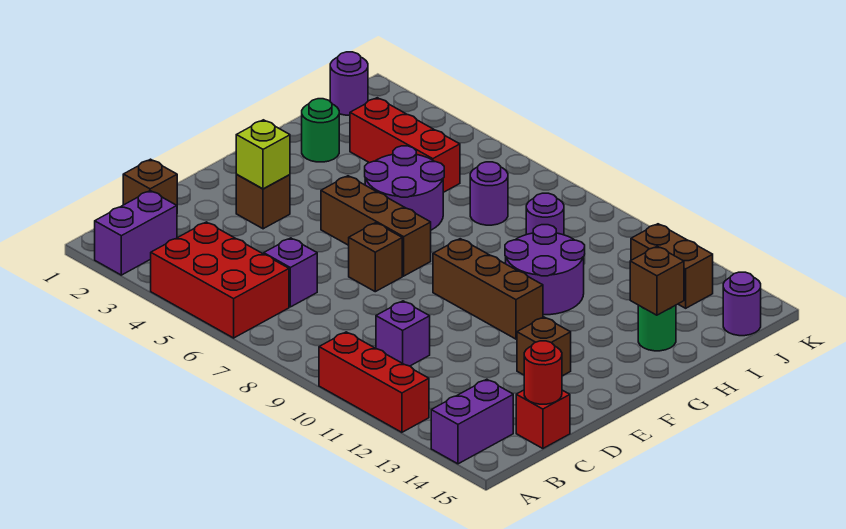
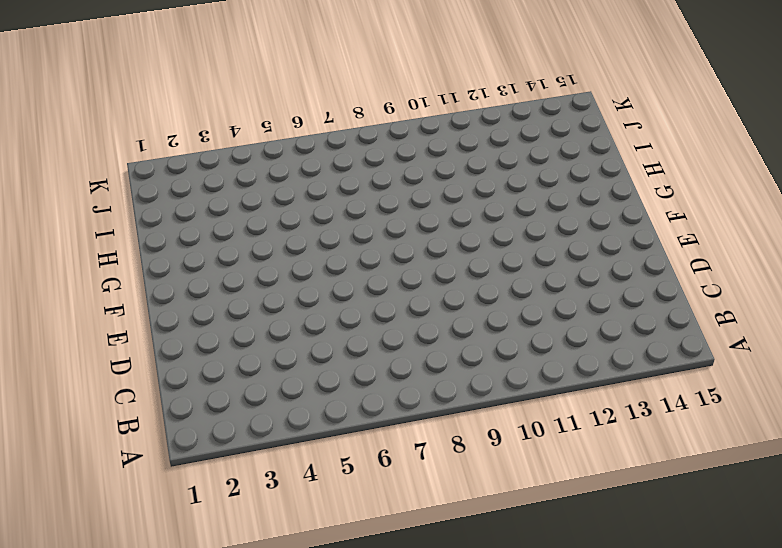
none -> purple 1x2 brick [95,191,177,275]
none -> red 2x3 brick [151,222,289,338]
none -> red 1x3 brick [319,332,429,432]

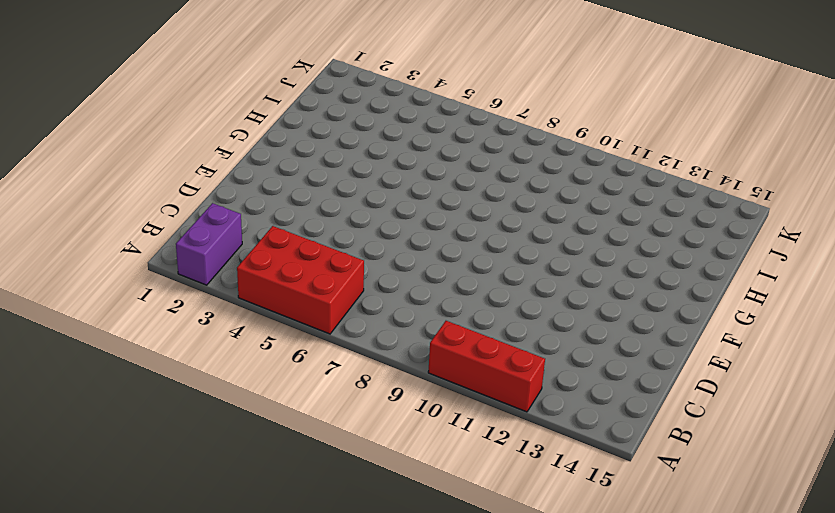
none -> purple 1x2 brick [431,379,513,464]
none -> brown 1x1 brick [123,159,177,205]
none -> purple 1x1 brick [264,238,317,307]

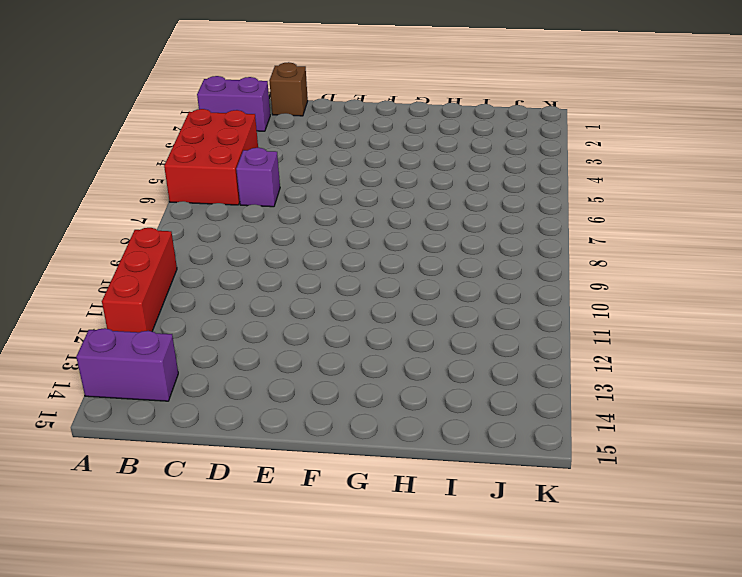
none -> purple 1x1 brick [376,301,430,366]
none -> red 1x1 brick [516,390,570,449]
none -> brown 1x1 brick [236,175,290,229]

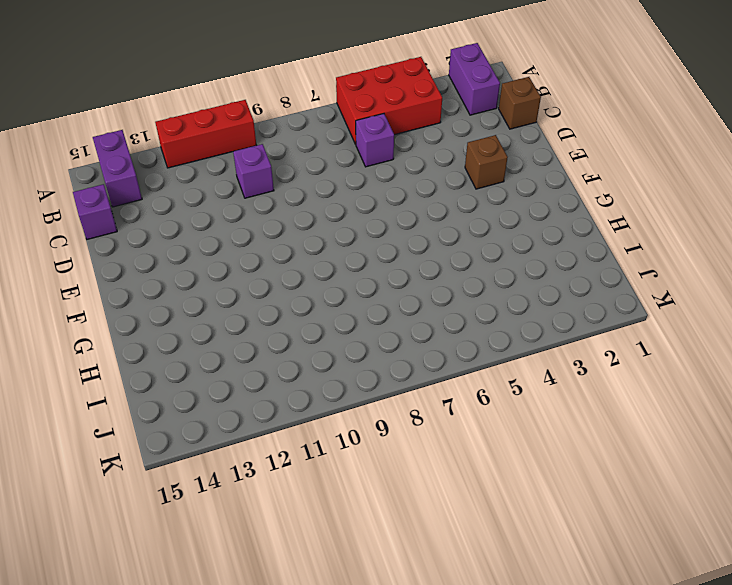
purple 1x1 brick [73,184,117,239] -> red 1x1 brick [516,390,570,449]
none -> brown 1x1 brick [349,223,402,292]
none -> brown 1x1 brick [517,317,571,376]
none -> brown 1x3 brick [321,176,431,276]

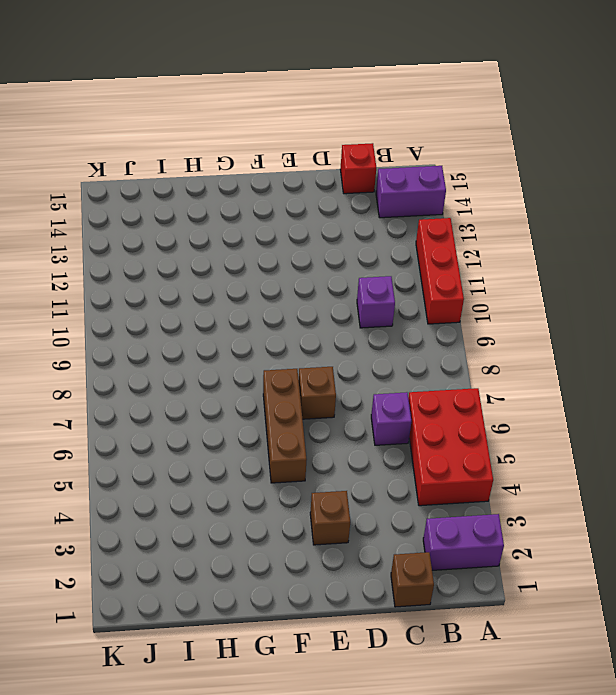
none -> brown 1x1 brick [517,317,571,376]
none -> brown 1x3 brick [433,239,543,339]
none -> purple 2x2 round brick [365,146,444,230]

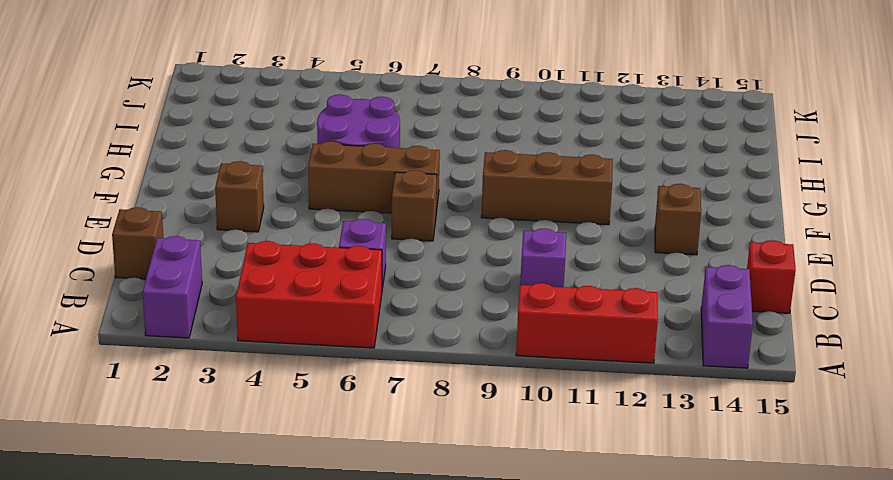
none -> purple 2x2 round brick [505,225,585,315]
none -> green 1x1 round brick [302,99,339,162]
none -> green 1x1 round brick [638,305,676,351]

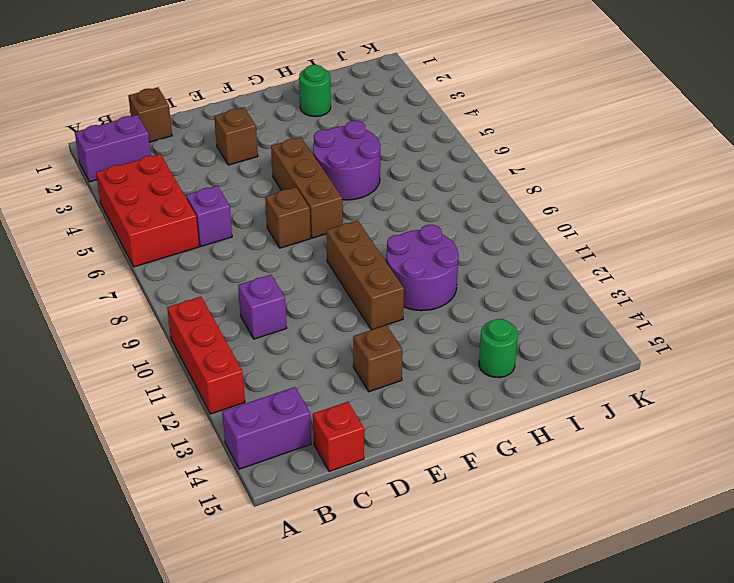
none -> red 1x3 brick [350,98,460,192]
none -> purple 1x1 round brick [470,162,508,225]
none -> purple 1x1 round brick [526,193,564,235]

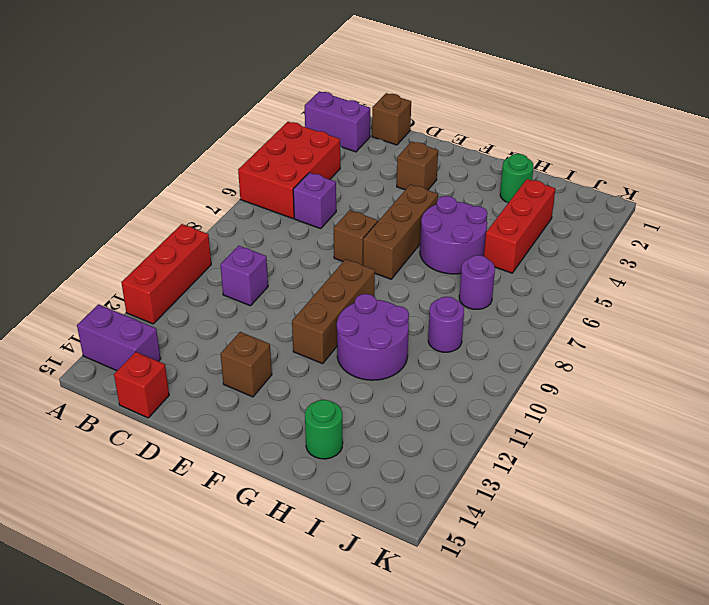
none -> purple 1x1 round brick [330,52,368,115]
none -> brown 1x2 brick [631,224,713,308]
none -> purple 1x1 round brick [723,272,761,336]

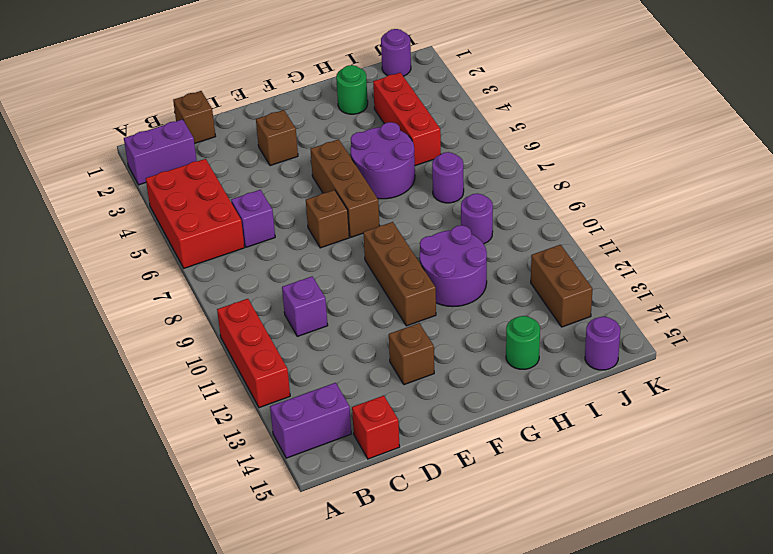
none -> red 1x1 round brick [524,341,562,404]
none -> lime 1x1 brick [236,120,290,189]
none -> brown 1x1 brick [630,246,684,315]

